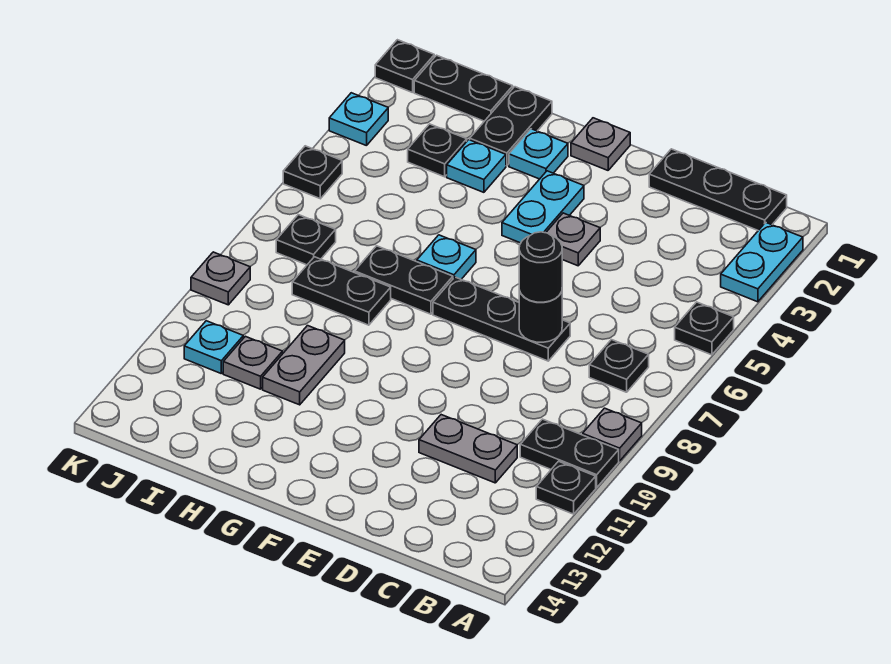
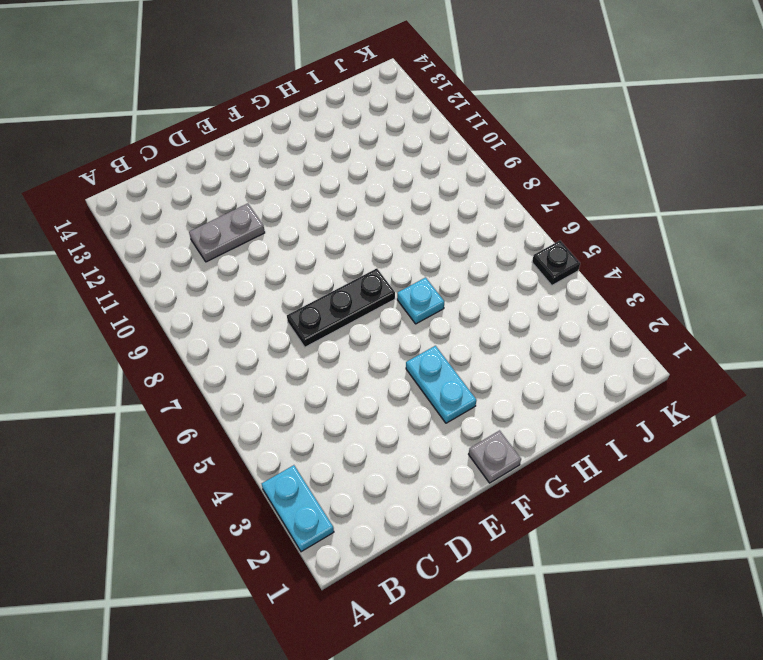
none -> black 1x1 plate [675,302,734,355]
none -> grey 1x1 plate [583,408,642,461]
none -> black 1x2 plate [520,419,619,488]
none -> black 1x1 plate [536,461,596,514]

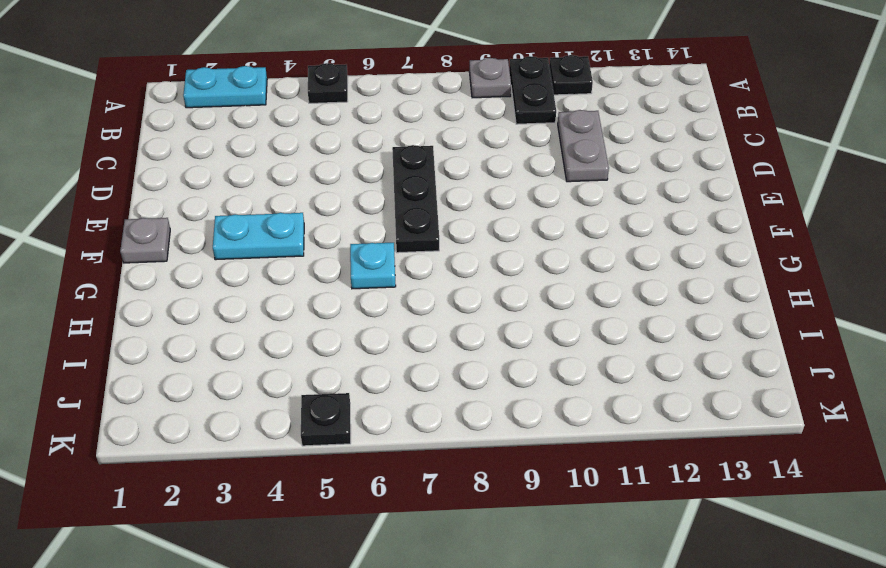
none -> black 1x3 plate [649,149,787,230]
none -> black 1x1 plate [589,340,649,392]
none -> grey 1x1 plate [546,213,600,266]
none -> cyan 1x1 plate [509,129,568,179]

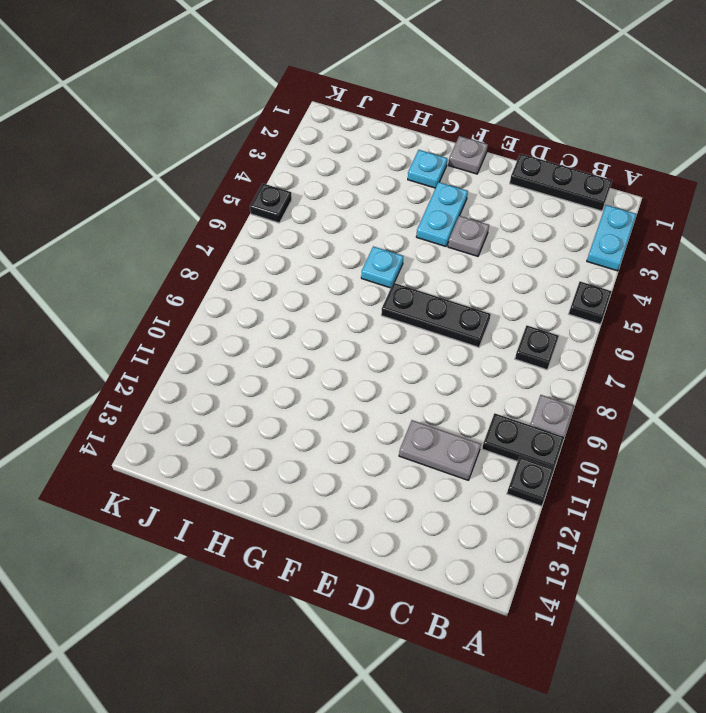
none -> black 1x2 plate [355,246,453,314]
none -> black 1x2 plate [470,87,552,166]
none -> cyan 1x1 plate [447,140,506,192]
none -> black 1x2 plate [292,257,391,325]

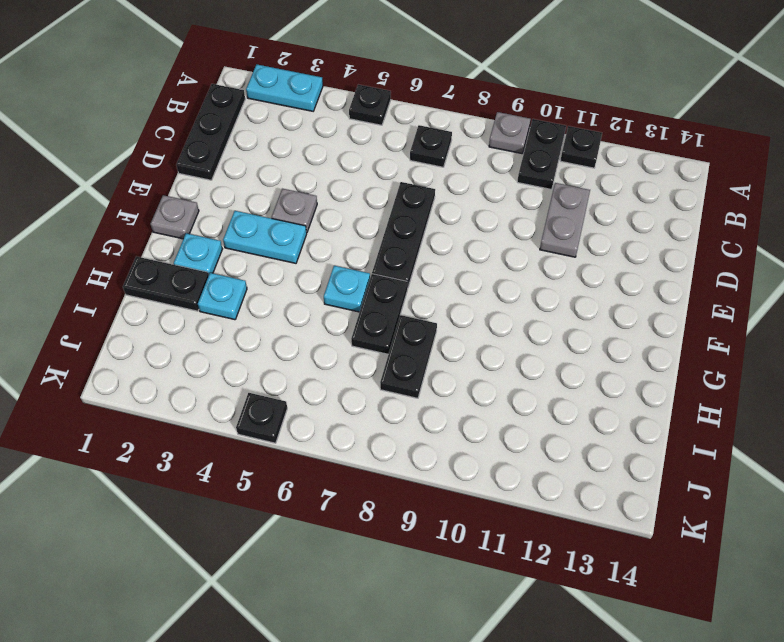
none -> grey 1x2 plate [263,326,345,405]
none -> black 1x2 plate [414,55,513,121]
none -> black 1x1 plate [408,124,467,177]
none -> grey 1x1 plate [223,336,283,389]

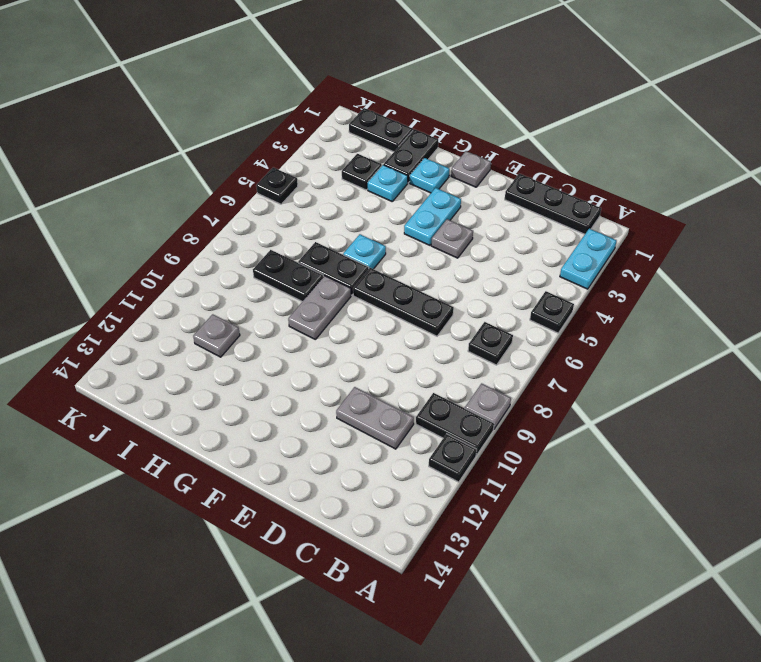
grey 1x2 plate [288,276,351,340] -> grey 1x2 plate moved to [263,326,345,405]
none -> black 1x1 plate [276,215,336,265]
none -> cyan 1x1 plate [184,321,243,373]
none -> black 1x1 plate [375,40,434,93]
none -> cyan 1x1 plate [329,93,388,146]

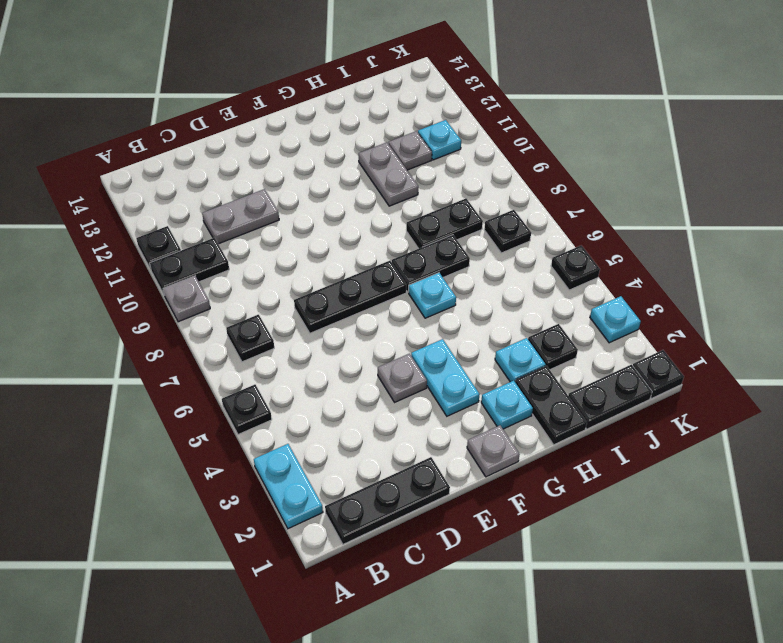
none -> grey 1x1 plate [191,252,250,305]
none -> black 1x1 round brick [519,291,562,342]
none -> black 1x1 round brick [519,232,562,302]

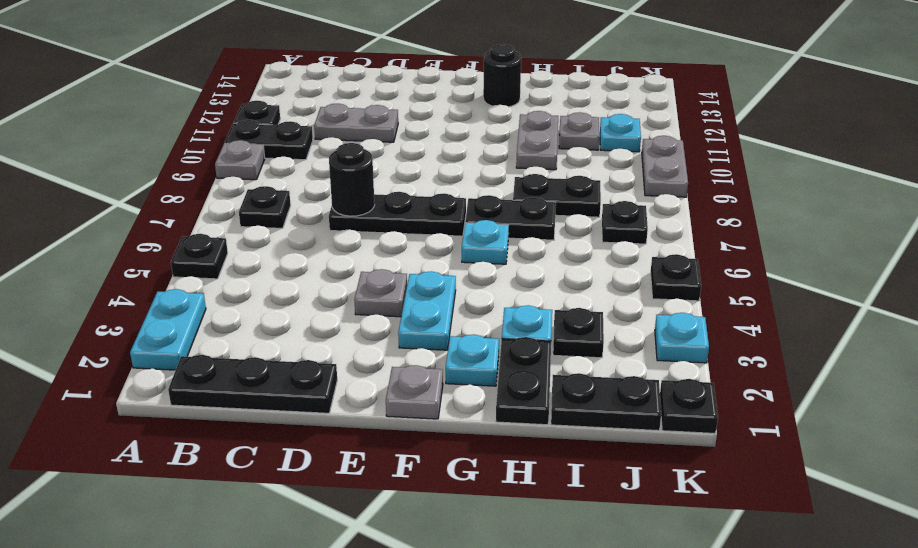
black 1x1 round brick [483,44,521,107] -> black 1x1 round brick moved to [519,232,562,302]
grey 1x2 plate [642,136,688,197] -> grey 1x1 plate [191,252,250,305]

